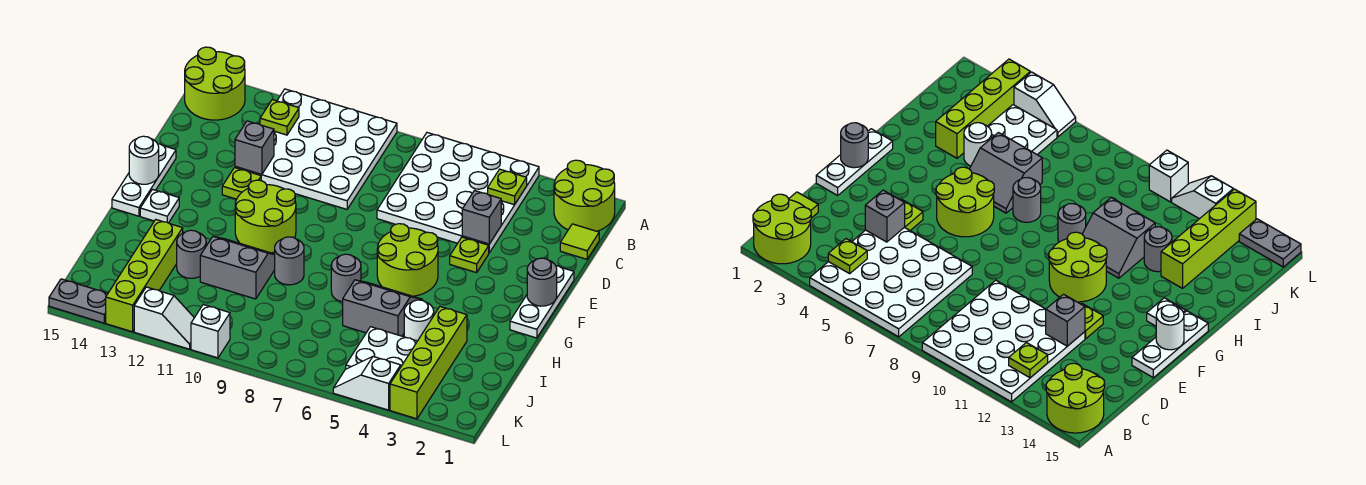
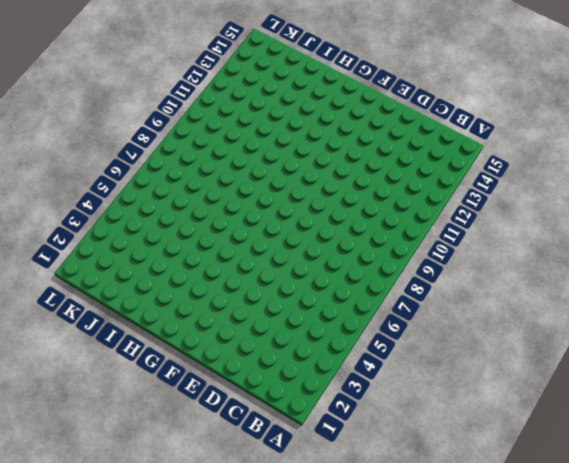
none -> lime 2x2 round brick [554,160,615,231]
none -> white 4x4 plate [377,133,539,253]
none -> white 4x4 plate [235,89,397,209]
none -> lime 2x2 round brick [185,47,245,120]

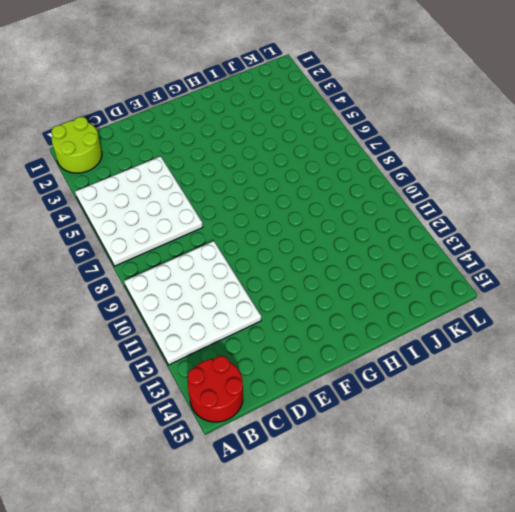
red 2x2 round brick [188,356,243,422] -> lime 2x2 round brick [185,47,245,120]
none -> lime 1x1 tile [560,224,599,259]
none -> white 1x3 plate [510,266,574,338]
none -> lime 1x1 plate [450,237,489,273]
none -> lime 1x1 plate [222,168,261,199]

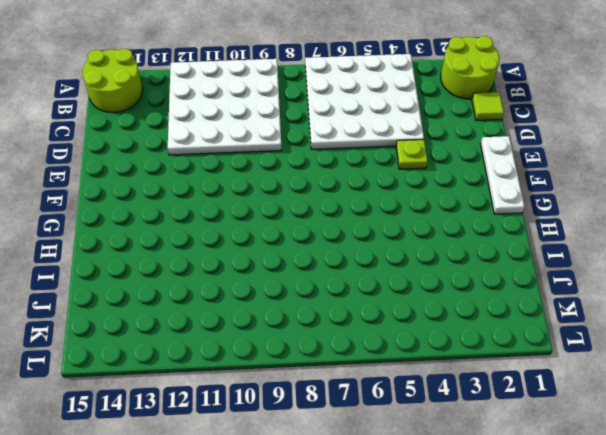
none -> lime 1x1 plate [222,168,261,199]
none -> white 1x3 plate [112,144,176,216]
none -> lime 2x2 round brick [377,224,438,296]
none -> lime 2x2 round brick [235,180,296,253]

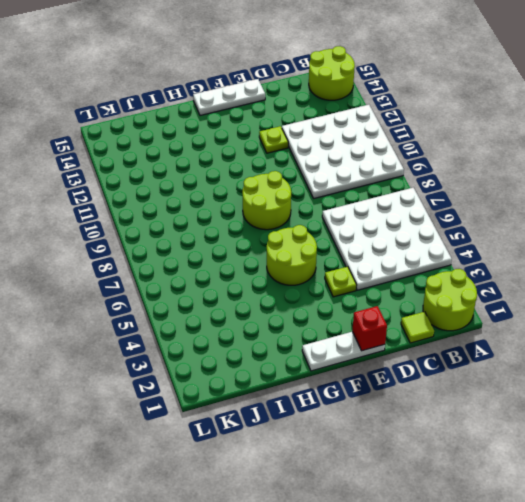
red 1x1 brick [352,306,387,351] -> none
lime 2x2 round brick [243,171,291,230] -> lime 2x2 round brick moved to [235,180,296,253]
none -> white 1x1 plate [140,189,179,223]
none -> grey 2x2 slope [343,280,422,336]
none -> grey 1x1 round brick [331,254,361,302]
none -> grey 1x1 round brick [275,237,304,285]

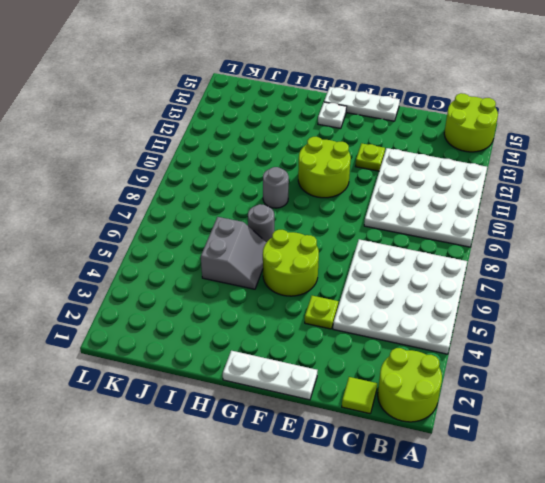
none -> grey 2x2 slope [200,237,275,299]
none -> lime 1x4 brick [390,307,467,419]
none -> white 1x1 round brick [404,300,434,341]
none -> grey 1x1 round brick [177,230,206,278]

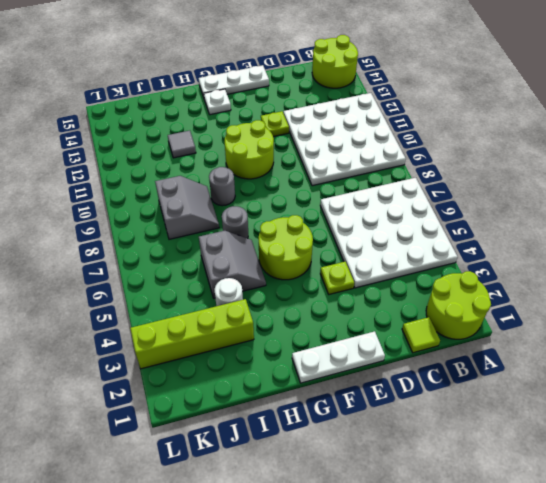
grey 2x2 slope [155,176,219,239] -> grey 2x2 slope moved to [200,237,275,299]
grey 1x1 tile [168,131,196,158] -> grey 1x1 round brick [177,230,206,278]
none -> lime 1x4 brick [106,220,183,332]
none -> white 2x2 plate [346,327,417,369]
none -> white 1x2 slope [333,357,401,410]
none -> white 1x1 brick [191,305,230,358]

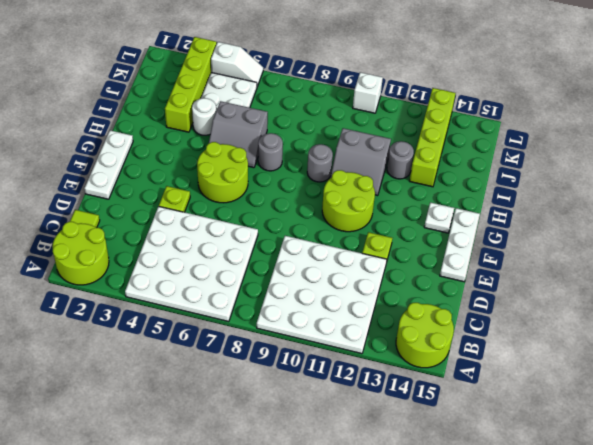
none -> white 1x2 slope [134,287,194,349]
none -> grey 1x2 plate [49,279,108,323]
none -> lime 1x1 plate [488,169,527,205]
none -> lime 1x1 plate [260,100,299,135]

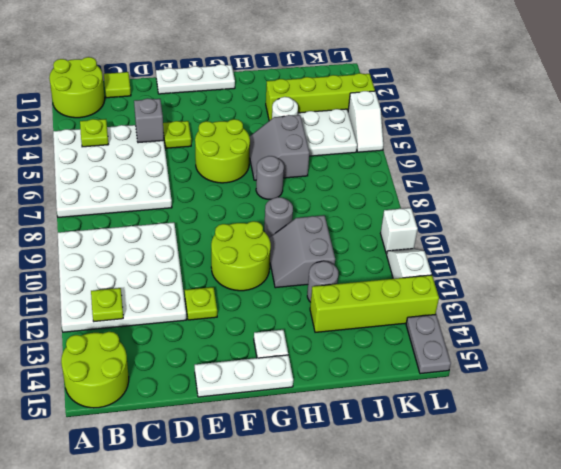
none -> grey 1x1 brick [235,121,274,174]
none -> grey 1x1 round brick [527,258,557,306]
none -> white 1x1 round brick [129,136,159,184]

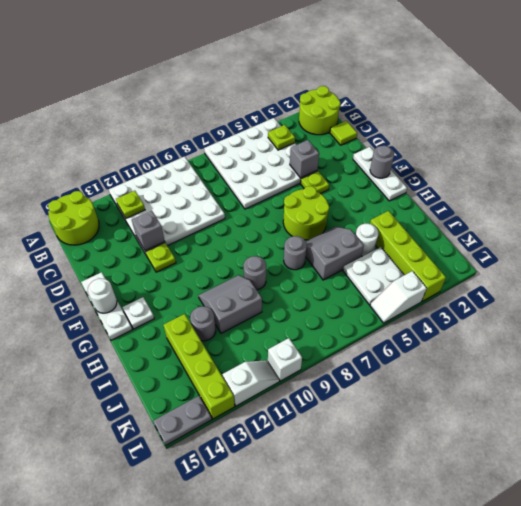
none -> lime 2x2 round brick [235,180,296,253]

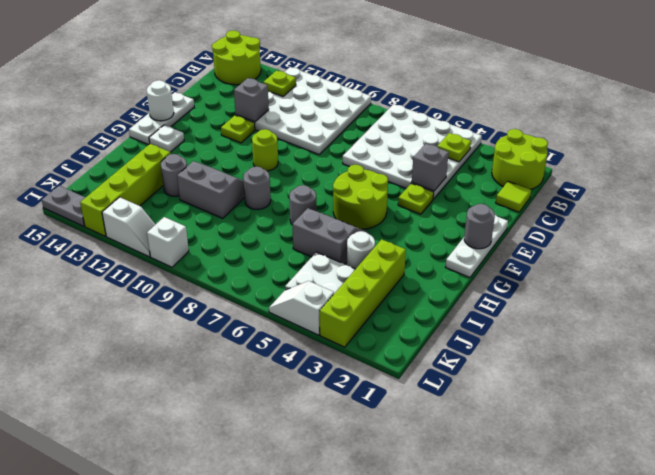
lime 1x1 round brick [252,129,278,171] -> lime 2x2 round brick [235,180,296,253]

